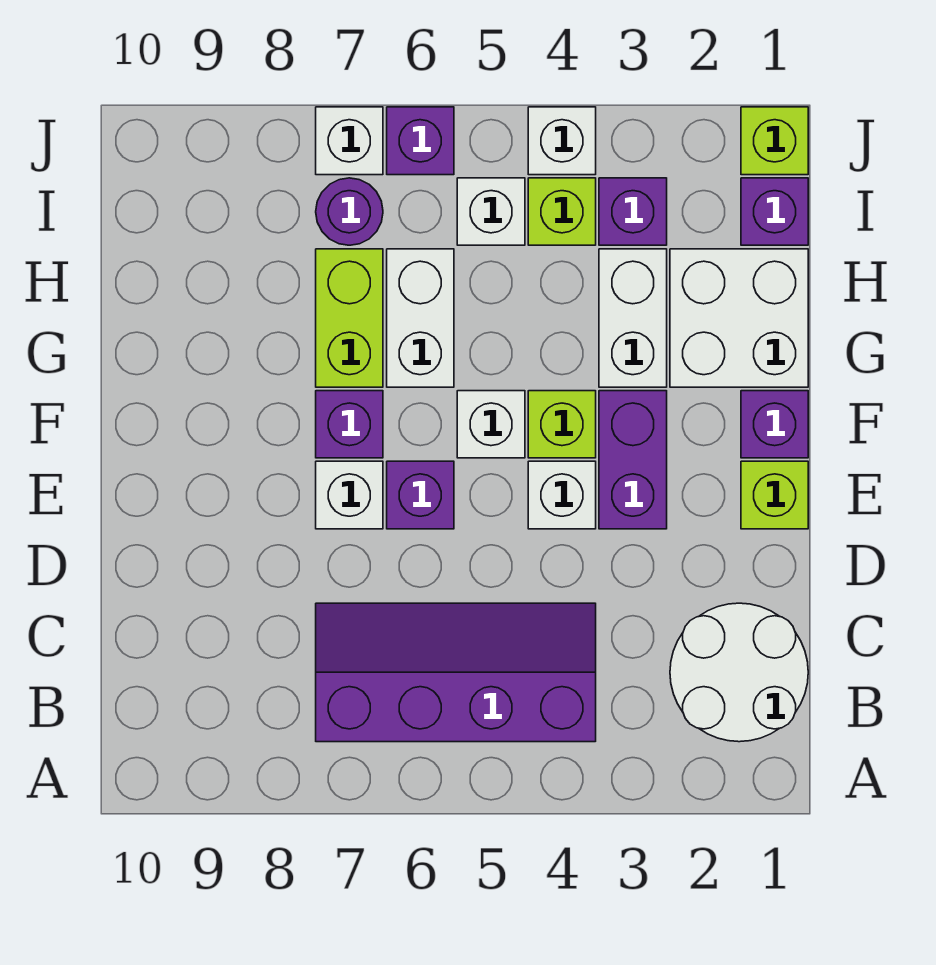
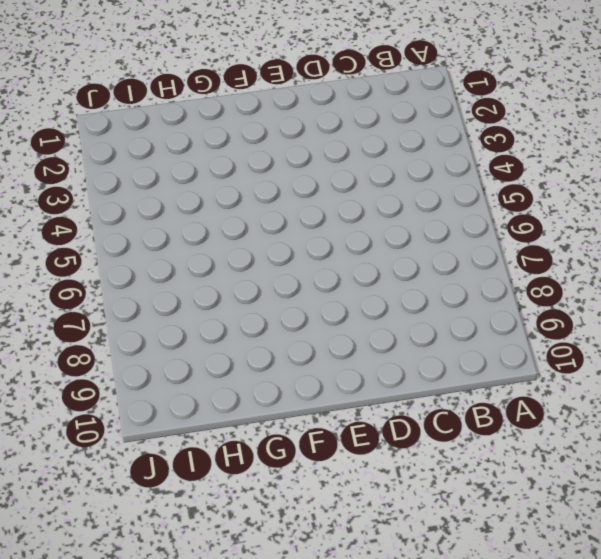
none -> white 2x2 round brick [670,603,808,742]
none -> purple 2x4 slope [316,603,596,742]
none -> lime 1x1 brick [741,461,808,529]

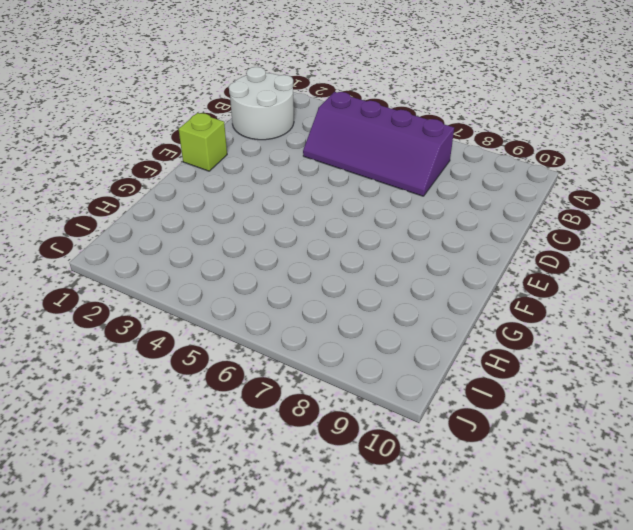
none -> purple 1x2 brick [599,391,667,529]
none -> white 1x1 brick [528,461,596,529]
none -> purple 1x1 brick [387,461,454,529]

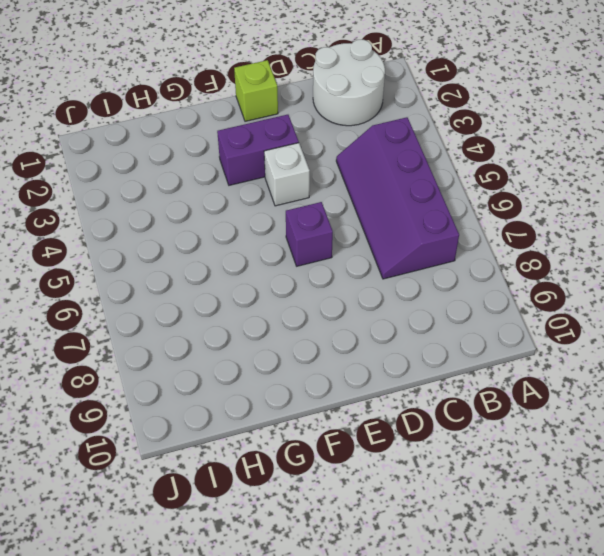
none -> white 1x1 brick [316,461,383,529]
none -> purple 1x1 brick [741,391,808,458]
none -> lime 1x1 brick [528,391,596,458]

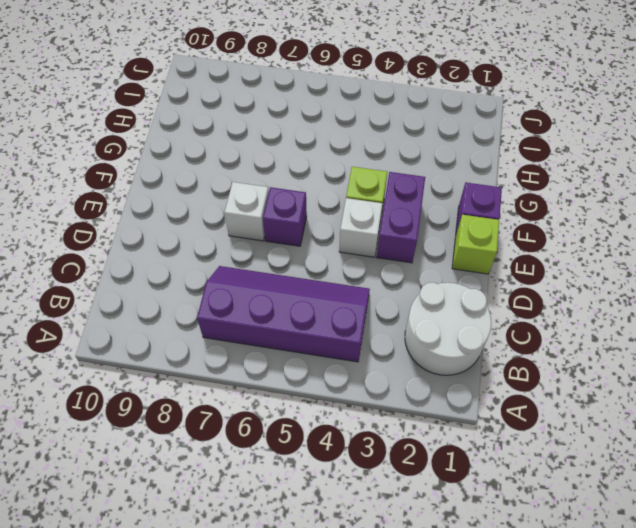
none -> white 1x1 brick [457,391,525,458]
none -> purple 1x1 brick [316,391,383,458]
none -> white 2x2 brick [670,249,808,387]

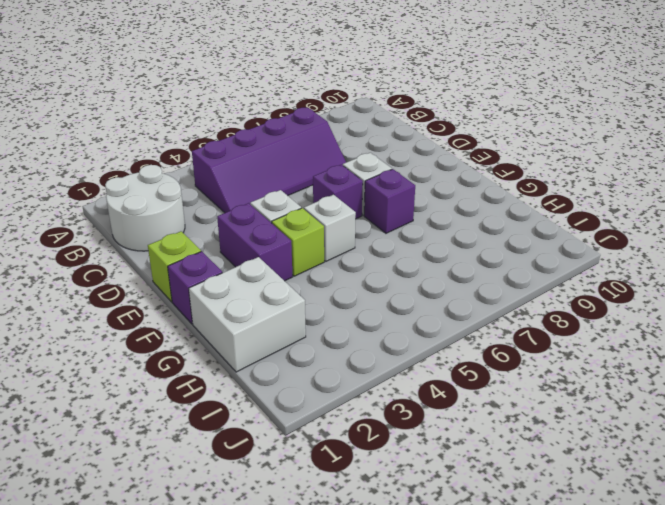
none -> white 1x2 brick [599,249,667,387]
none -> white 1x2 brick [387,249,454,387]
none -> lime 1x2 brick [316,249,383,387]

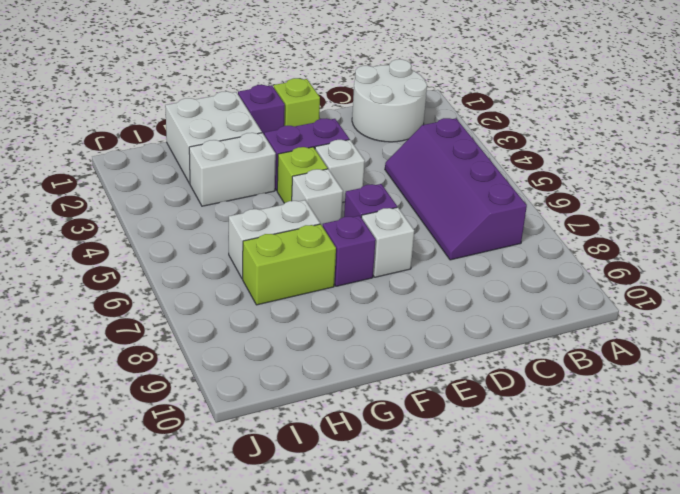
none -> purple 1x1 brick [741,178,808,245]
none -> purple 1x1 brick [599,178,667,245]
none -> lime 1x1 brick [528,178,596,245]

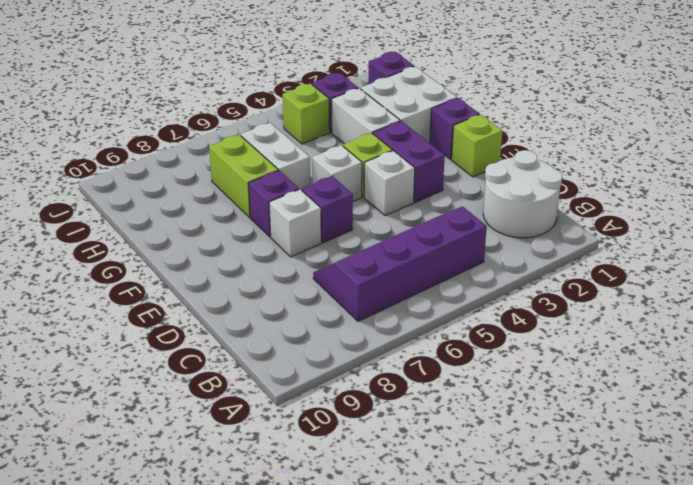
none -> white 1x1 brick [457,178,525,245]
none -> purple 1x1 round brick [316,178,383,245]
none -> lime 1x1 brick [741,107,808,175]

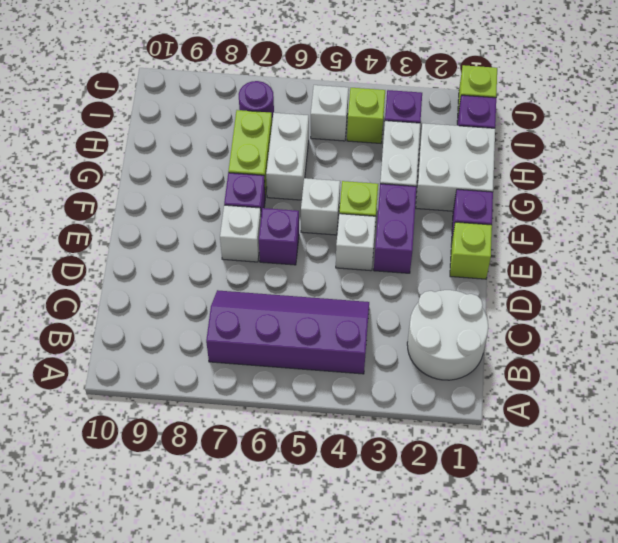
none -> white 1x1 brick [528,107,596,175]
none -> purple 1x1 brick [387,107,454,175]
none -> white 1x1 brick [316,107,383,175]

